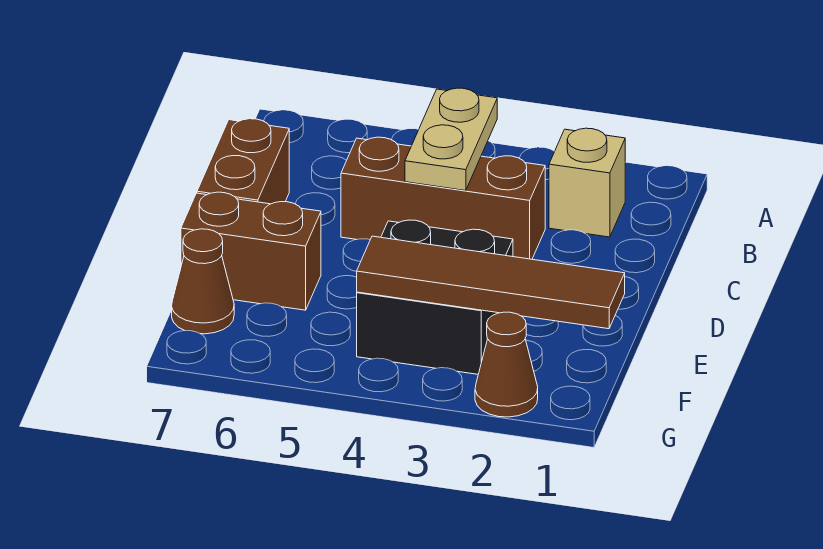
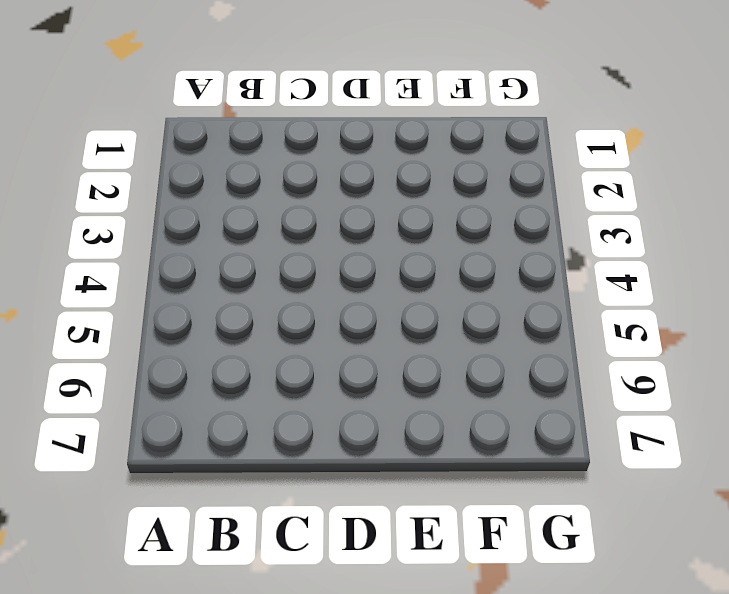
none -> tan 1x1 brick [549,128,625,237]
none -> brown 1x3 brick [341,137,545,259]

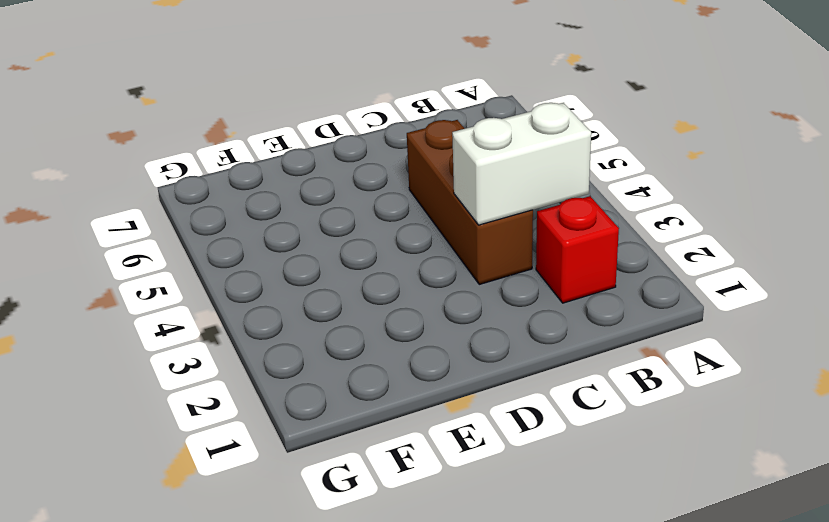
red 1x1 brick [536,196,619,303] -> tan 1x1 brick [549,128,625,237]
white 1x2 brick [452,103,591,225] -> none
none -> brown 1x2 brick [197,119,289,204]
none -> black 2x2 brick [357,220,513,374]

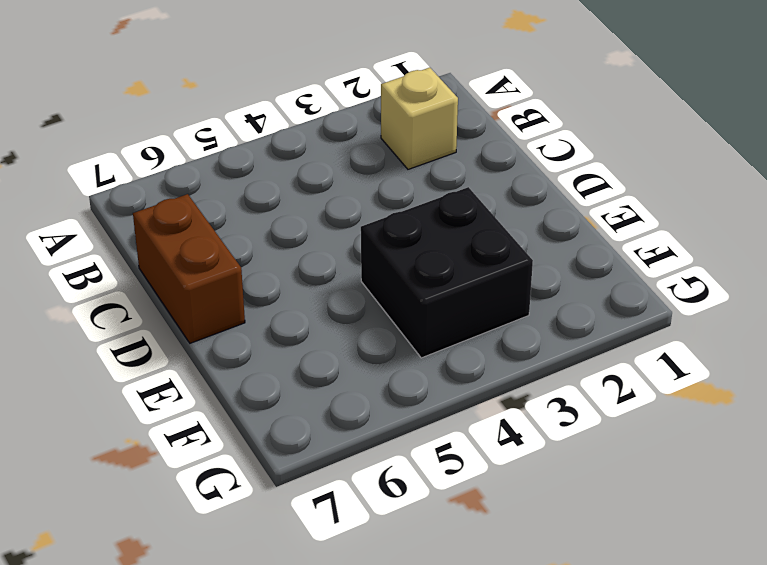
none -> brown 1x3 brick [341,137,545,259]
none -> brown 1x2 brick [181,192,321,310]

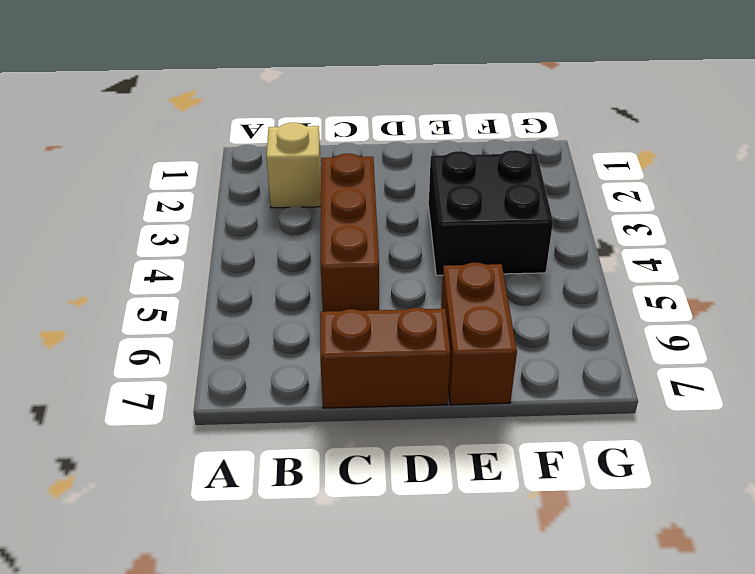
none -> brown 1x1 cone [172,229,234,334]
none -> brown 1x1 cone [475,312,538,417]

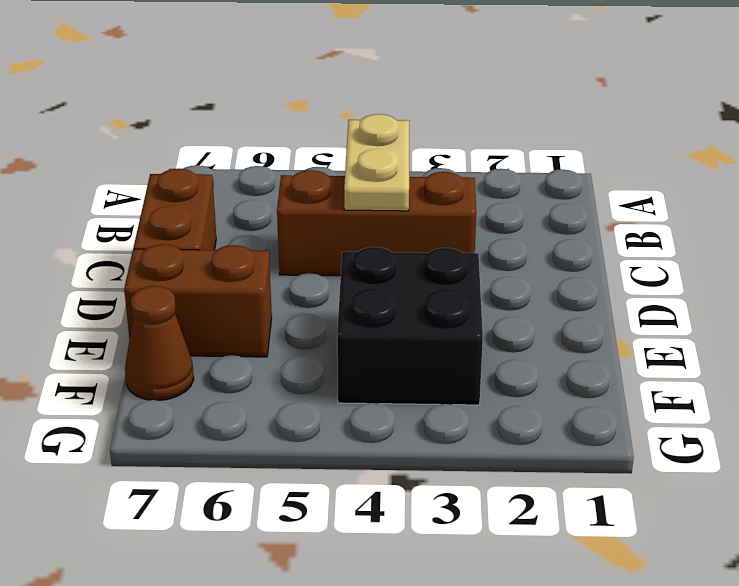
none -> tan 1x1 brick [549,128,625,237]
none -> brown 1x1 cone [475,312,538,417]

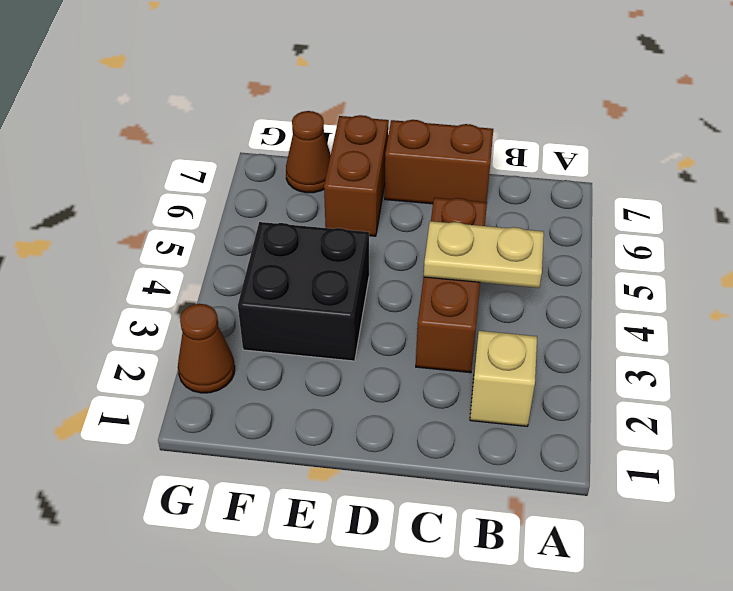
none -> brown 1x4 tile [357,236,625,329]

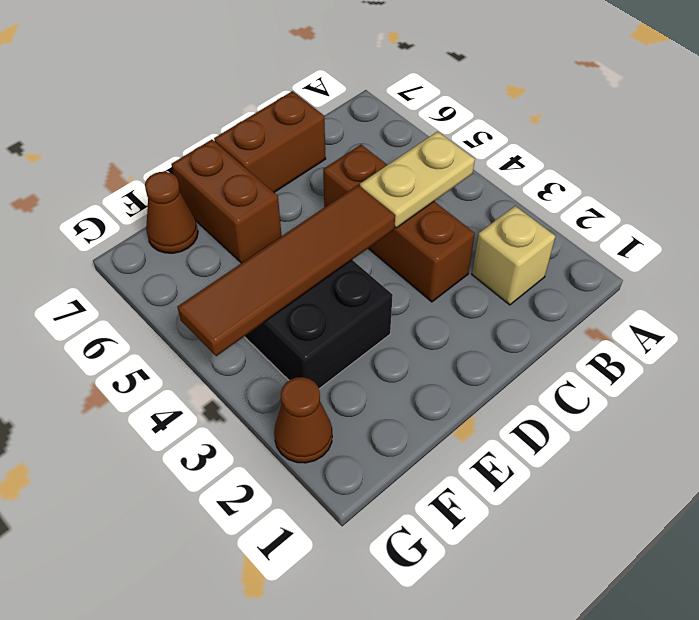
brown 1x4 tile [178,185,395,356] -> brown 1x4 tile turned to [357,236,625,329]

